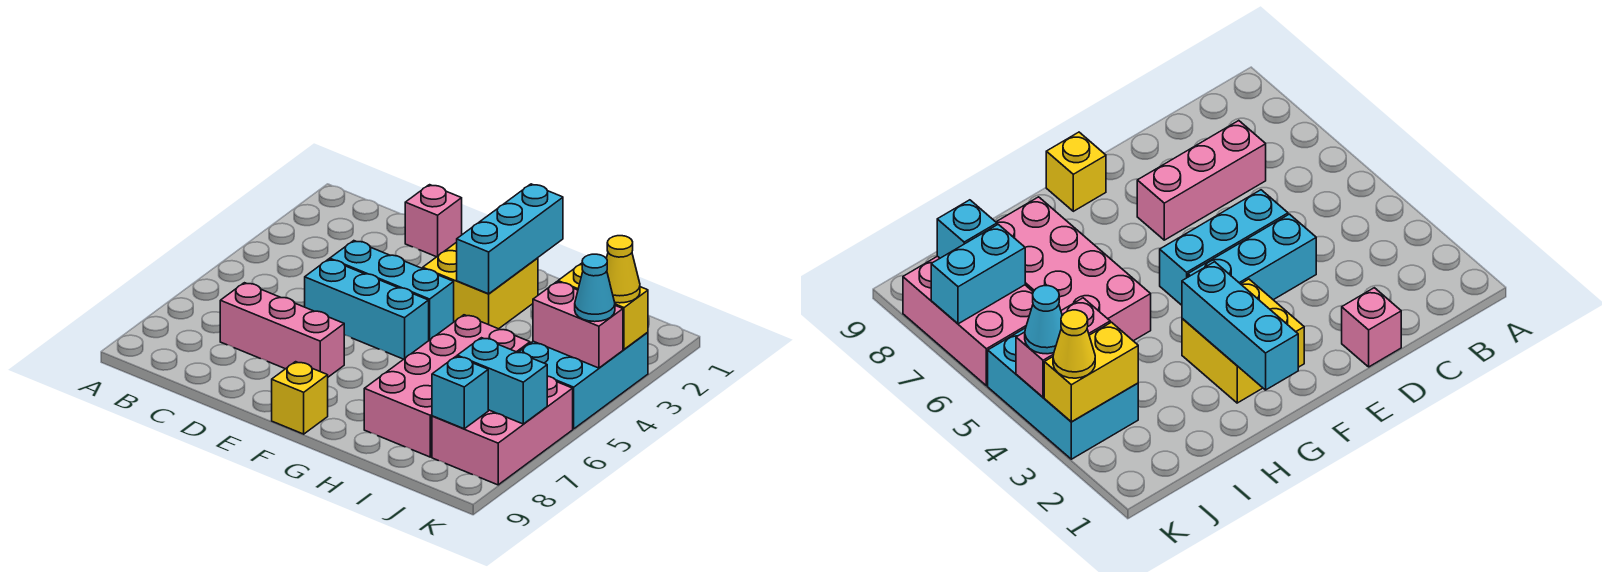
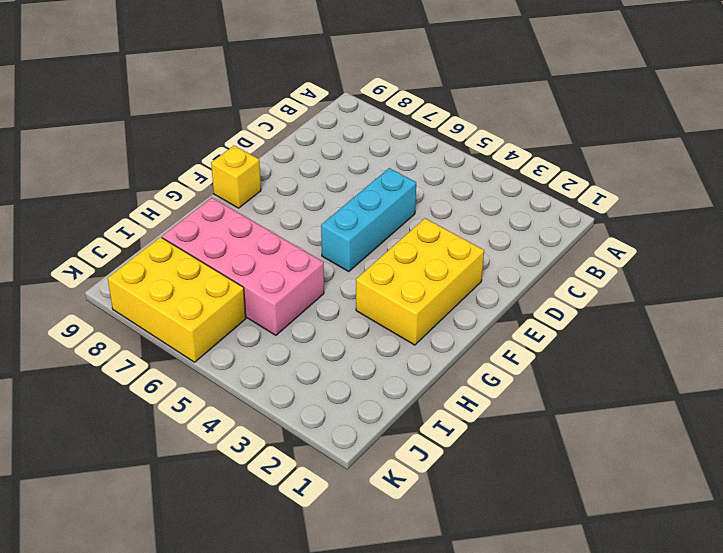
yellow 2x3 brick [356,218,484,345] -> yellow 2x2 brick [423,242,538,329]
yellow 2x3 brick [108,237,246,362] -> pink 2x3 brick [432,376,573,485]
none -> pink 1x3 brick [220,283,344,377]
none -> pink 1x1 brick [405,185,462,257]
none -> cyan 1x3 brick [330,241,454,340]

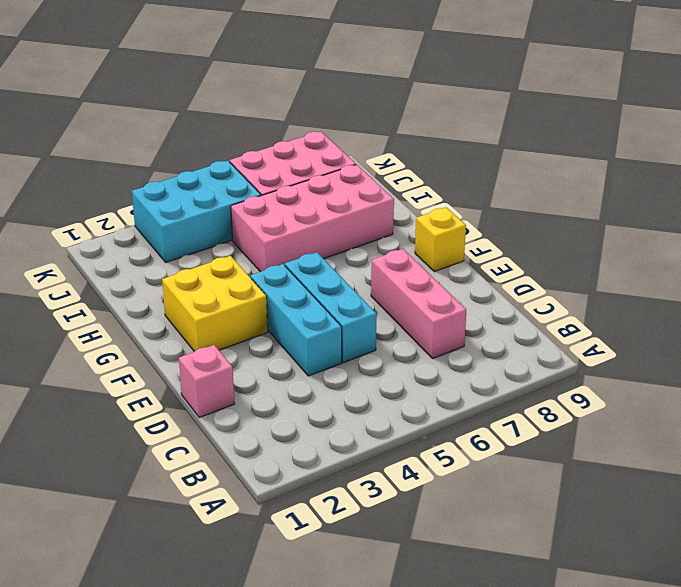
none -> cyan 1x3 brick [457,184,563,294]
none -> yellow 1x2 brick [558,263,648,349]
none -> pink 1x2 brick [533,282,623,368]

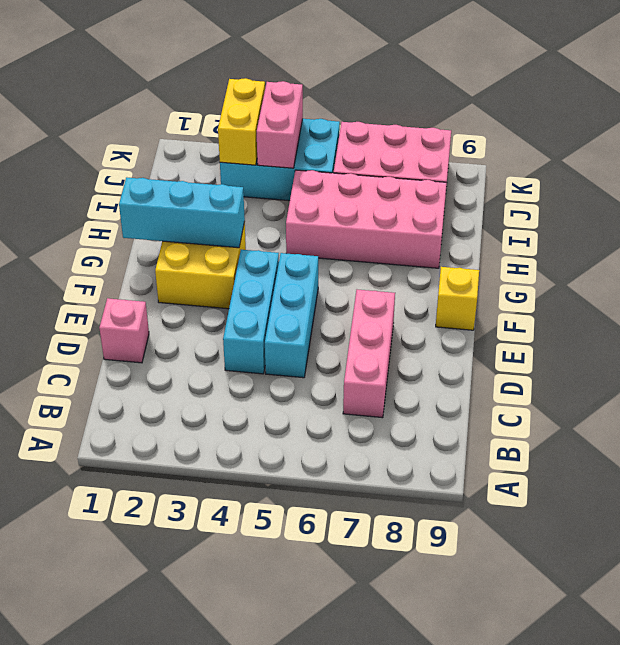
none -> cyan 1x2 brick [457,338,547,424]
none -> cyan 1x1 brick [432,356,488,429]
none -> yellow 1x1 cone [606,236,640,303]

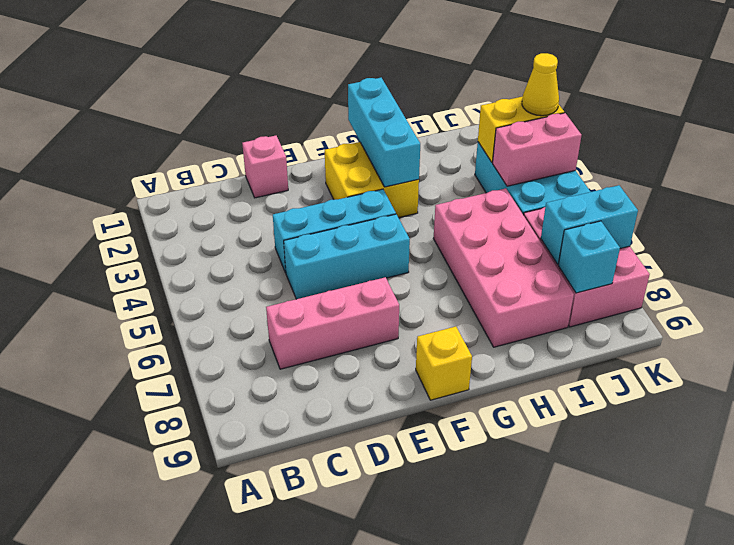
none -> cyan 1x1 cone [575,254,615,322]

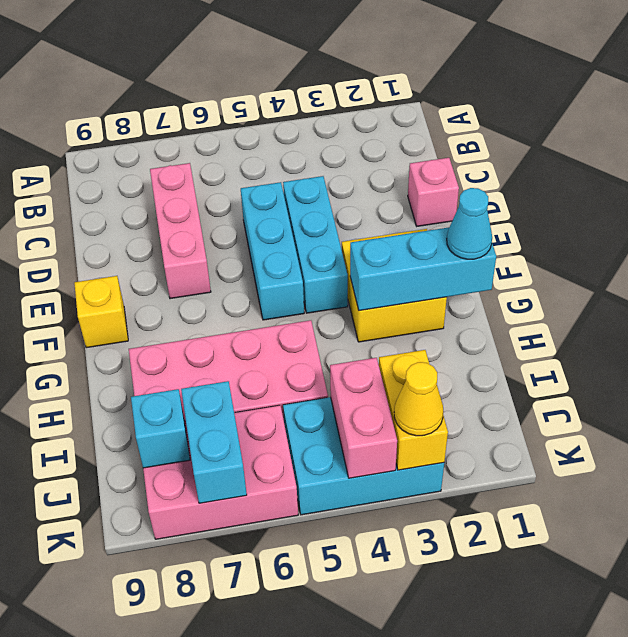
cyan 1x1 cone [447,188,492,259] -> cyan 1x1 cone moved to [575,254,615,322]

